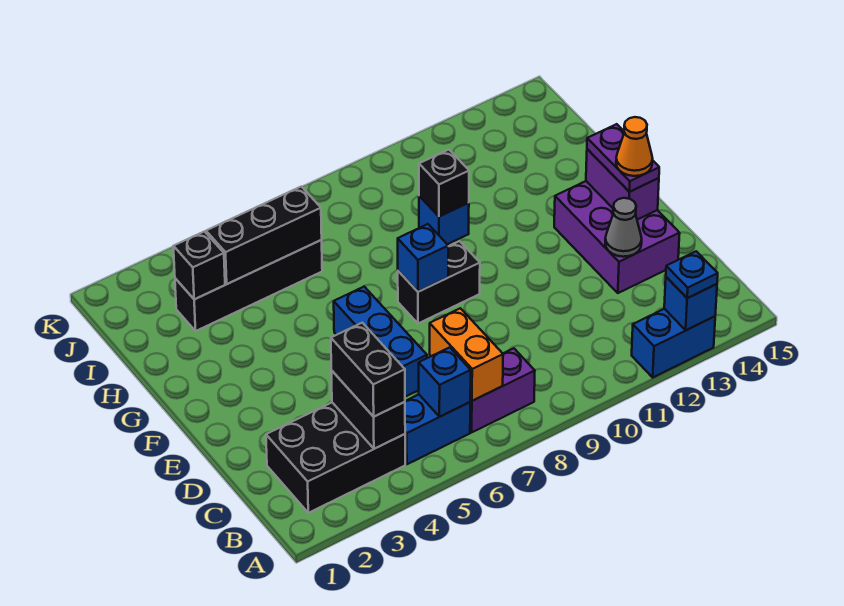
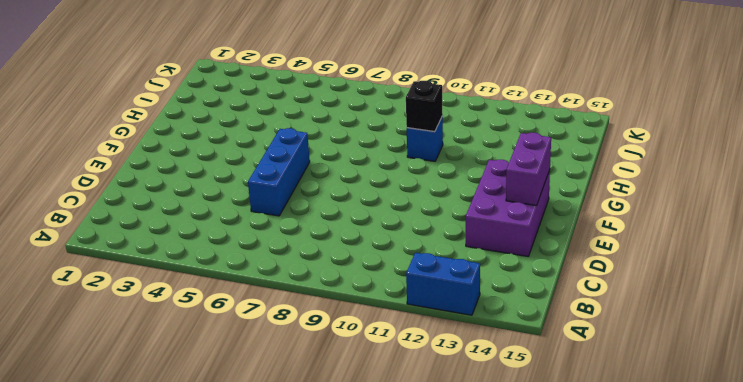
none -> black 2x3 brick [266,403,405,513]
none -> blue 1x2 brick [405,395,470,464]
none -> purple 1x2 brick [470,348,535,432]

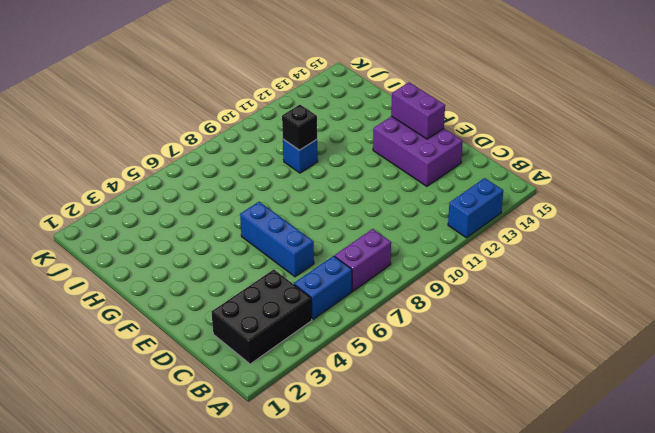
none -> black 1x2 brick [398,241,480,323]
none -> black 1x4 brick [175,240,322,331]
none -> blue 1x1 brick [664,277,717,330]

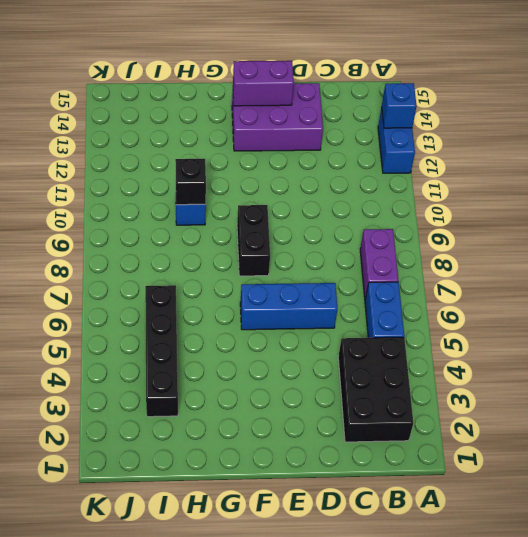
none -> black 1x2 brick [331,370,405,449]
none -> blue 1x1 brick [419,347,471,417]
none -> orange 1x2 brick [430,308,503,401]

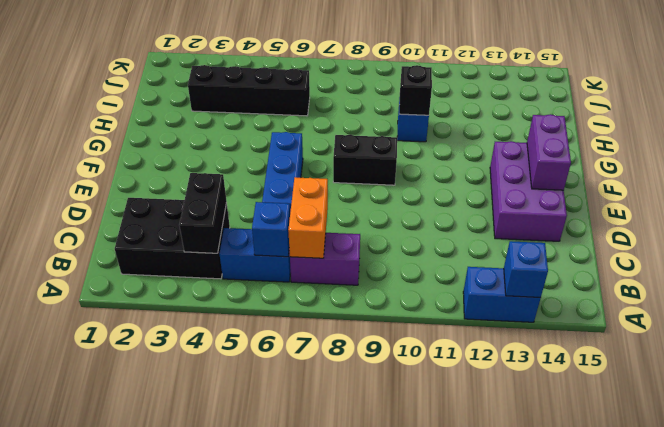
none -> grey 1x1 cone [605,198,642,257]
none -> blue 1x1 brick [398,224,448,292]
none -> black 1x1 brick [173,231,225,299]

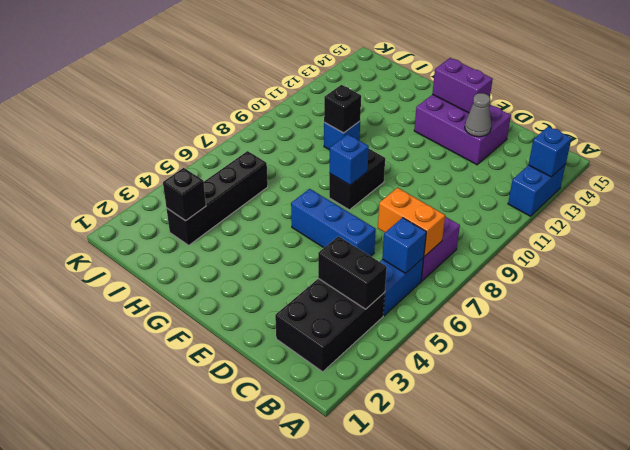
none -> black 1x3 brick [206,187,322,284]
none -> blue 1x1 plate [666,251,718,298]
none -> black 1x2 brick [331,323,405,417]

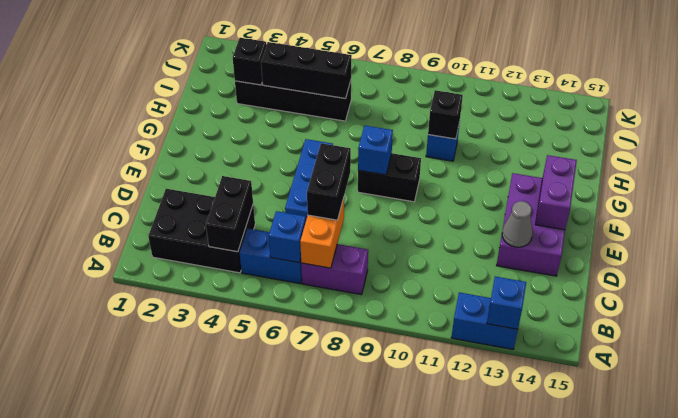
black 1x2 brick [307,143,351,220] -> black 1x2 brick moved to [331,323,405,417]
none -> blue 1x1 plate [666,251,718,298]
none -> purple 1x2 plate [587,124,659,192]
none -> orange 1x1 cone [616,117,653,176]

